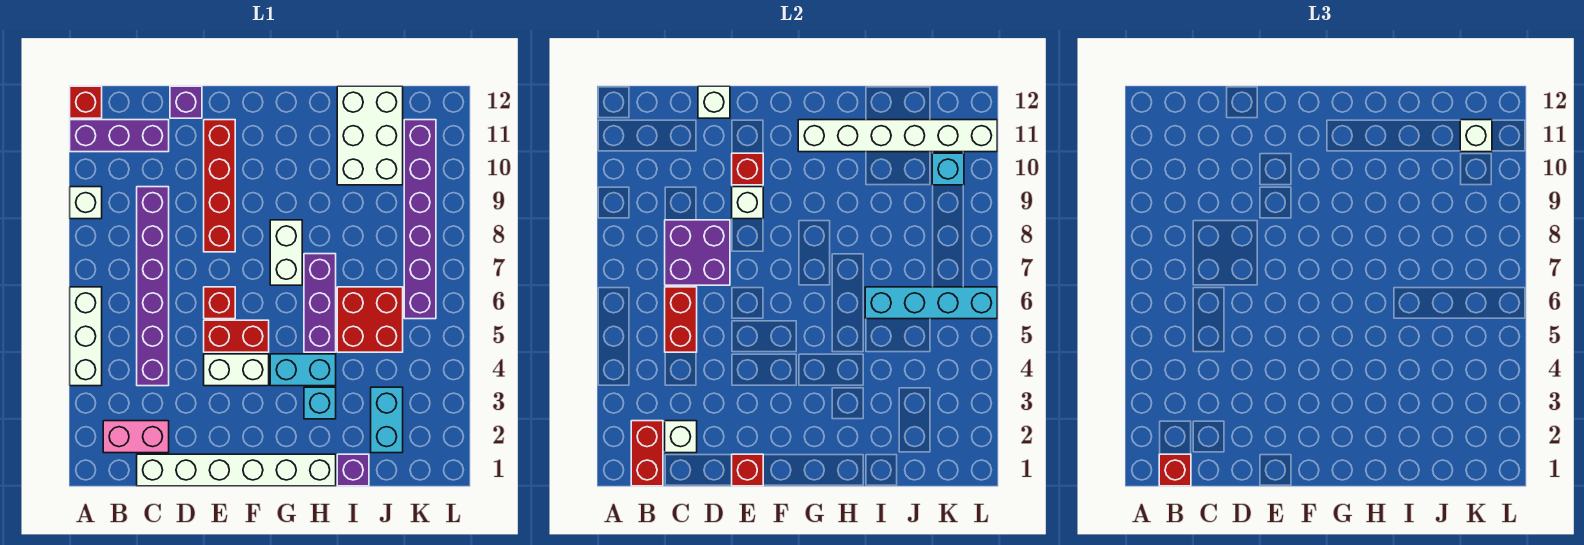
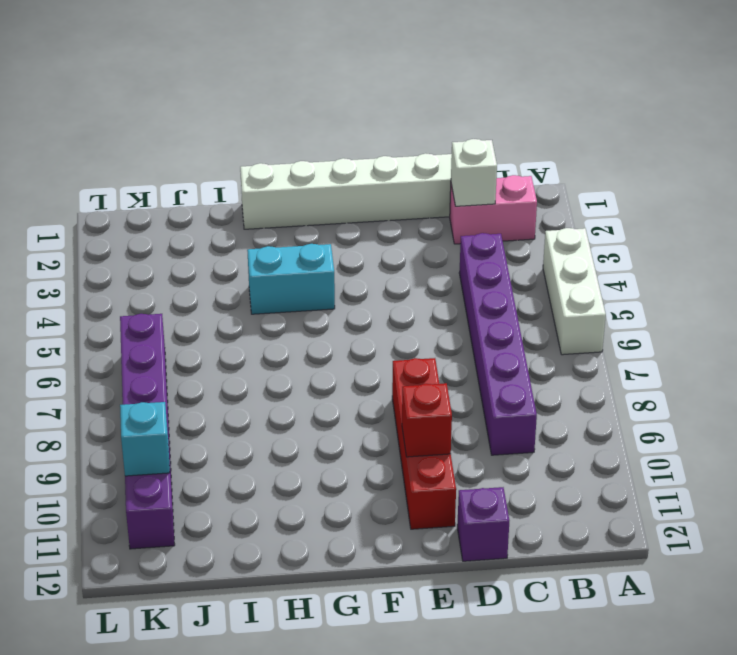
none -> white 1x1 brick [70,187,102,219]
none -> purple 1x3 brick [70,120,169,152]
none -> red 1x1 brick [70,86,102,118]
none -> white 1x2 brick [204,354,269,386]

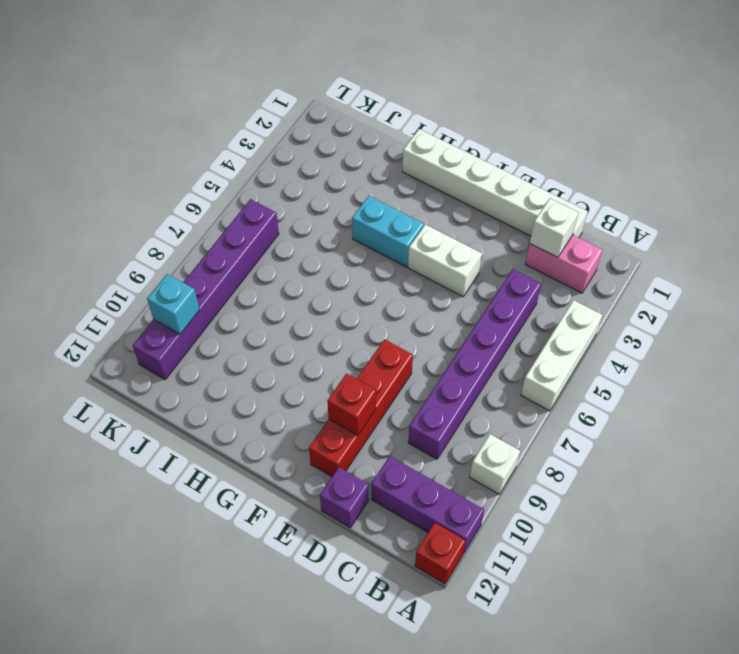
none -> red 1x2 brick [204,320,269,352]
none -> red 1x1 brick [204,287,235,319]
none -> white 1x2 brick [270,220,302,285]
none -> cyan 1x1 brick [304,387,336,419]

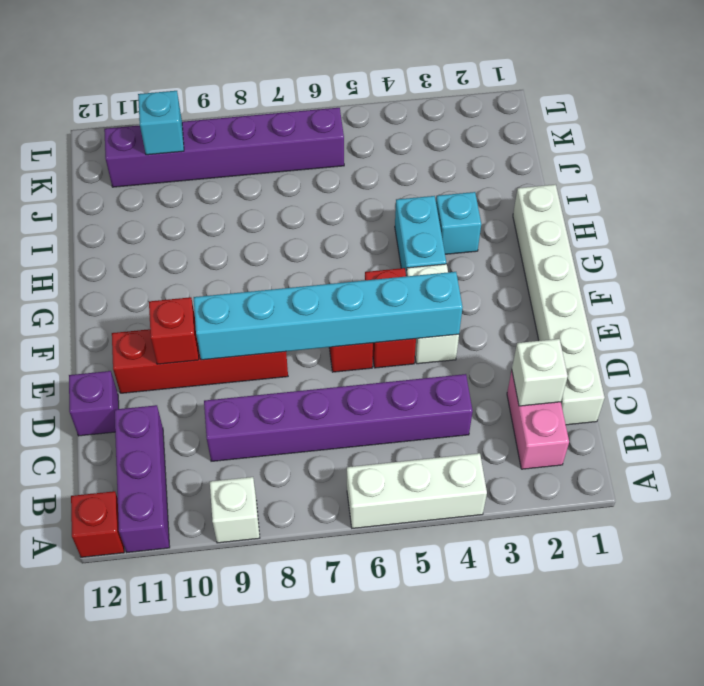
cyan 1x6 brick [194,272,463,360] -> white 1x1 brick [732,187,763,219]
none -> white 1x2 brick [270,220,302,285]
none -> purple 1x3 brick [304,254,336,352]
none -> purple 1x1 brick [337,454,369,486]
none -> red 2x2 brick [337,287,403,352]

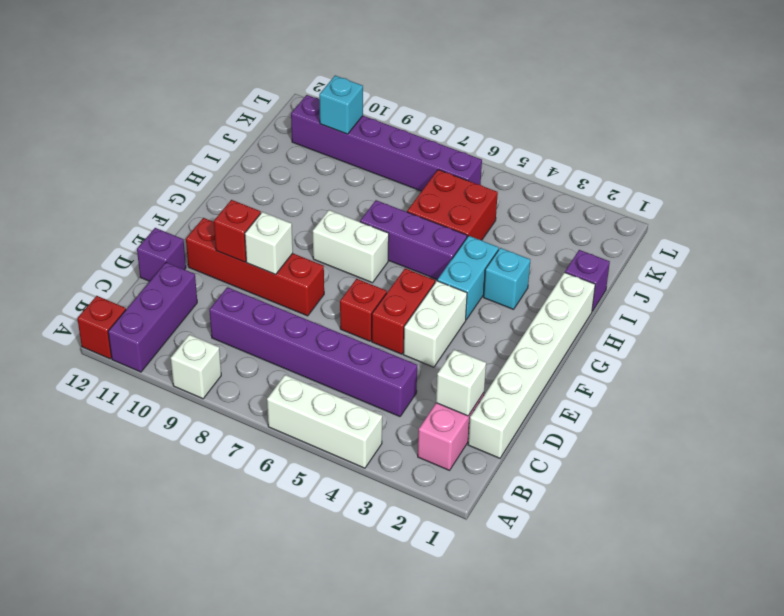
none -> white 2x3 brick [337,86,403,185]
none -> cyan 1x2 brick [371,387,403,453]
none -> red 1x2 brick [631,421,663,486]
none -> red 1x2 brick [665,287,697,352]

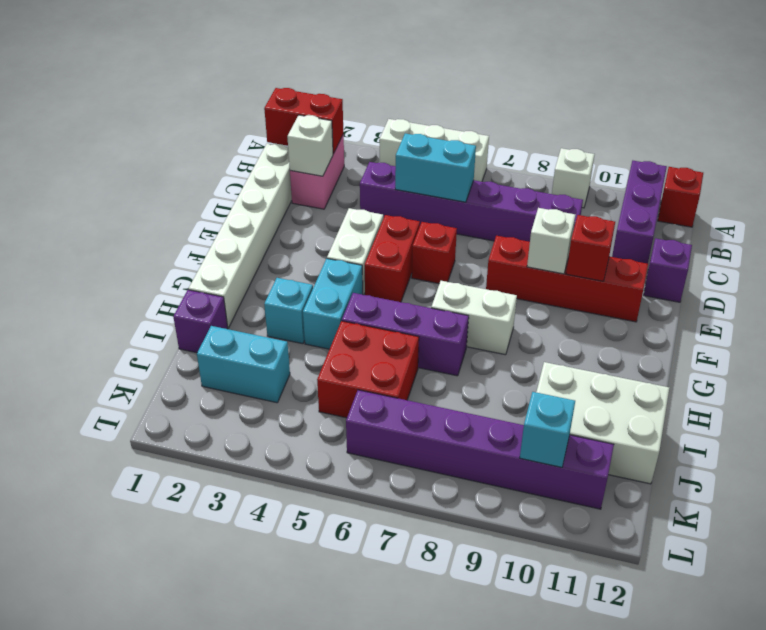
cyan 1x2 brick [395,133,476,202] -> red 1x2 brick [665,287,697,352]
none -> purple 2x2 brick [665,220,730,285]
none -> white 1x1 brick [698,86,730,118]
none -> red 1x1 brick [732,454,763,486]
none -> white 1x6 brick [798,120,997,152]

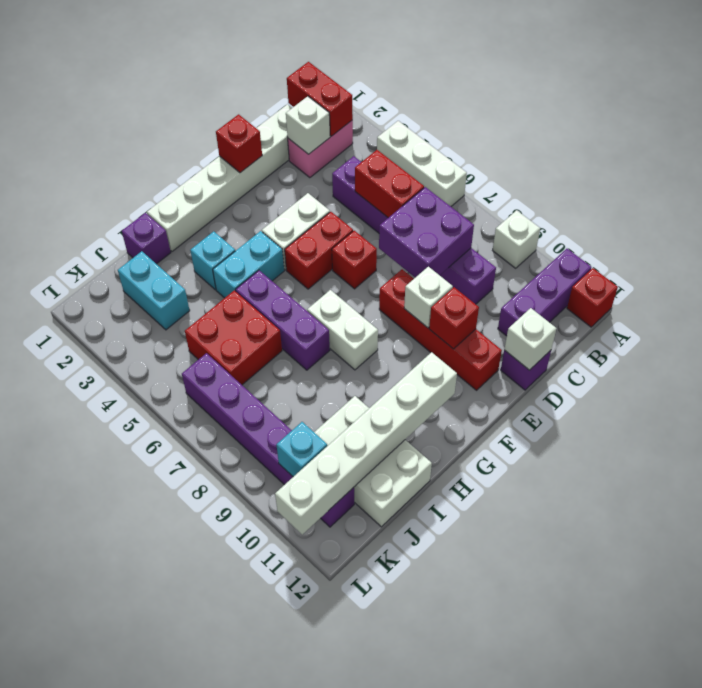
none -> cyan 1x4 brick [865,287,997,319]
none -> red 1x1 brick [1159,454,1191,486]
none -> white 1x1 brick [1460,120,1492,152]

